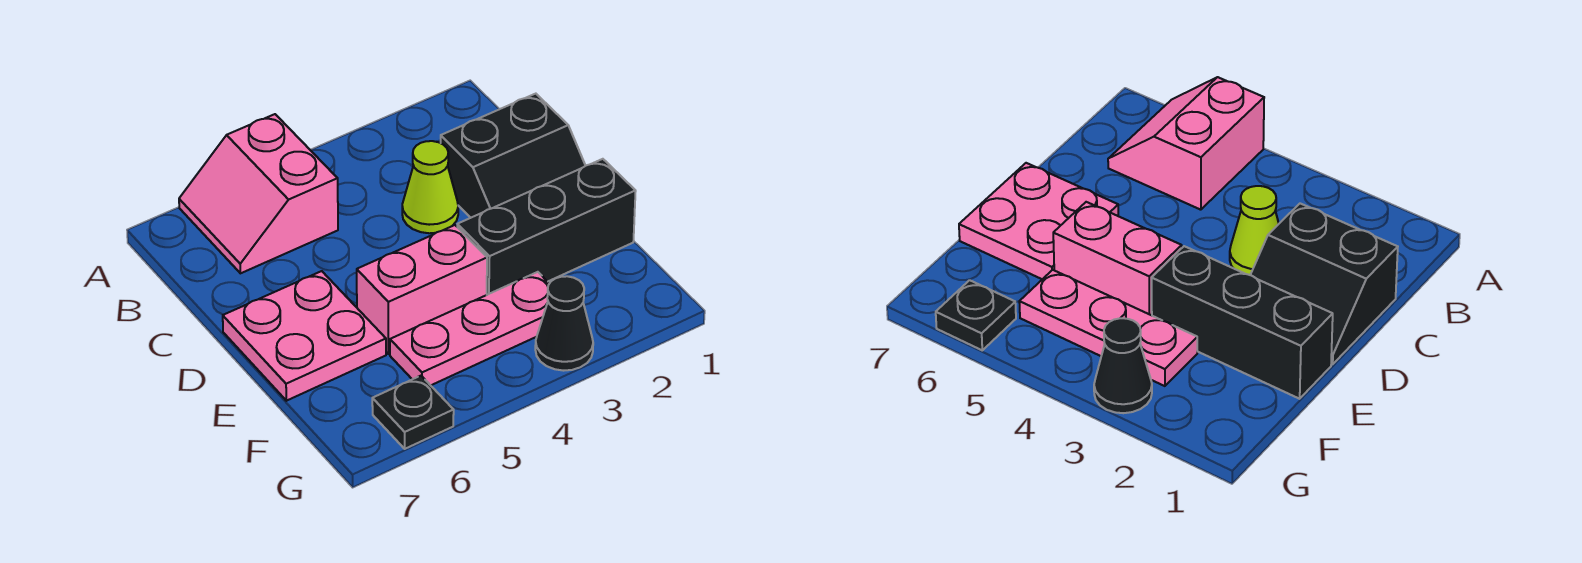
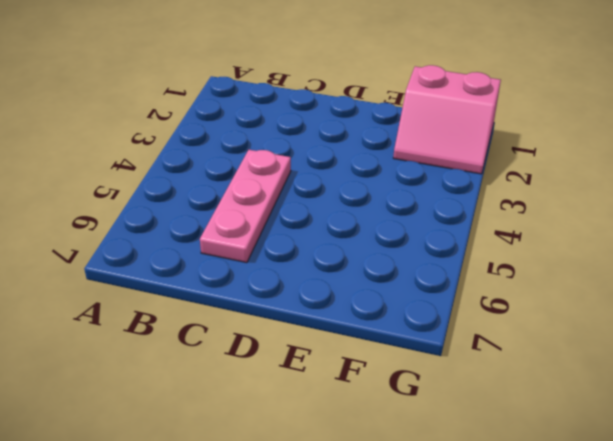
pink 1x3 plate [200,150,291,263] -> pink 1x3 plate moved to [390,272,549,385]
pink 2x2 slope [393,65,501,174] -> pink 2x2 slope moved to [179,114,338,273]
none -> black 2x2 slope [441,94,585,218]
none -> lime 1x1 cone [402,141,458,233]

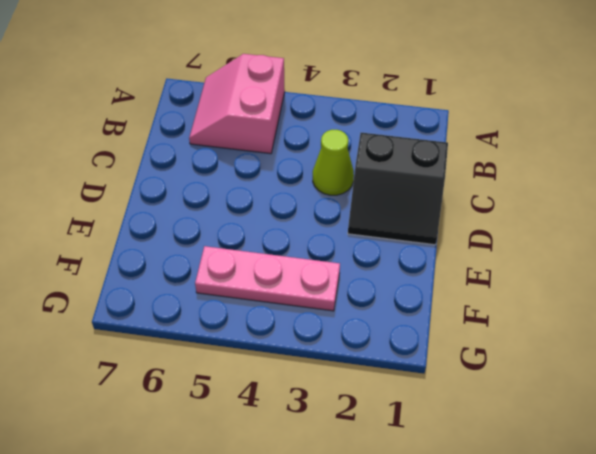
none -> pink 2x2 plate [223,271,386,401]
none -> black 1x3 brick [457,159,636,295]

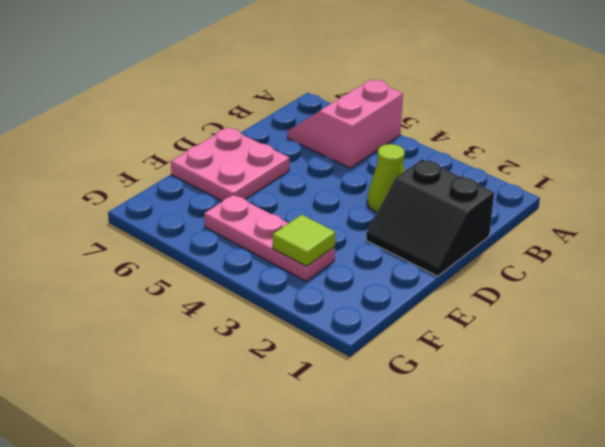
lime 1x1 tile [273,215,336,266] -> none
none -> black 1x3 brick [457,159,636,295]
none -> pink 1x2 brick [357,225,487,354]

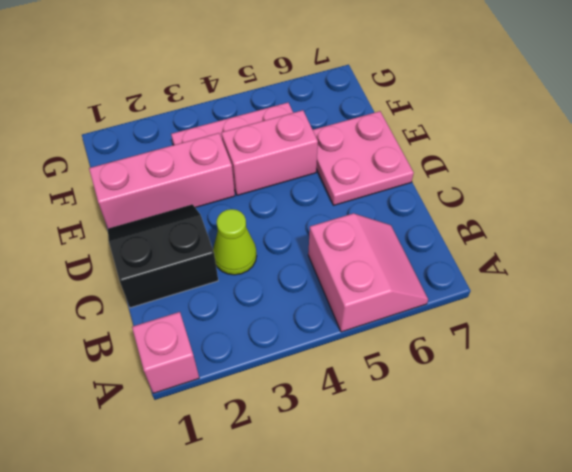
pink 1x1 brick [132,312,199,393] -> none
pink 1x3 brick [89,133,235,228] -> black 1x3 brick [457,159,636,295]
none -> black 1x1 cone [535,276,593,371]
none -> black 1x1 plate [372,376,454,449]

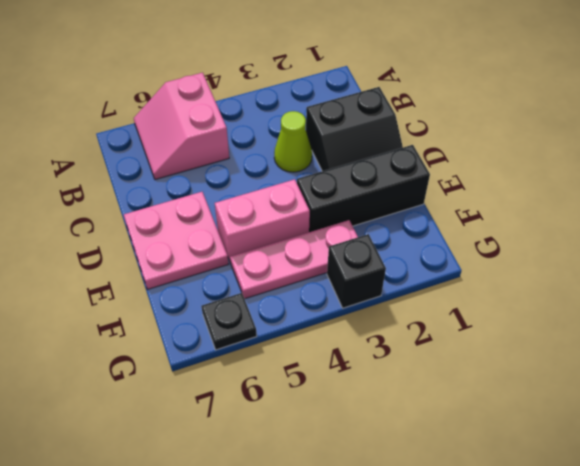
black 1x1 brick [327,234,386,308] -> black 1x1 cone [535,276,593,371]

